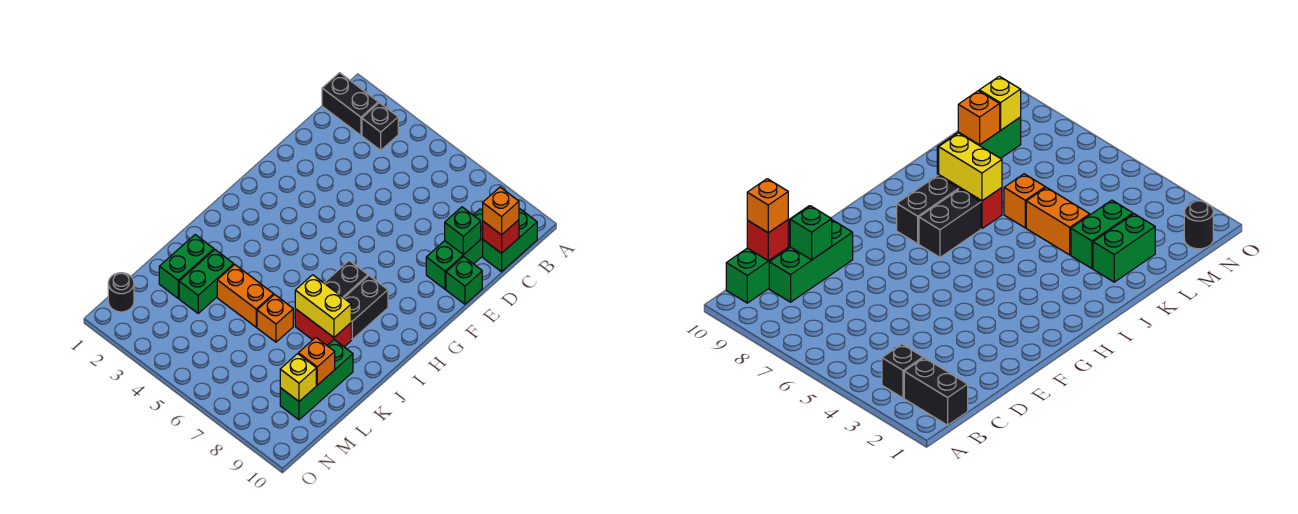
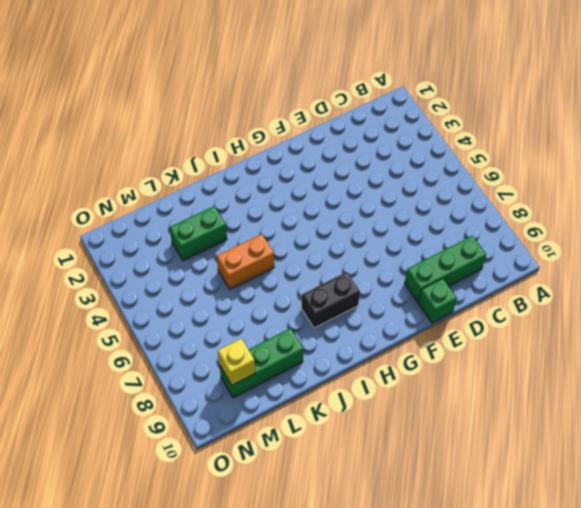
orange 1x2 brick [217,234,274,289] -> orange 1x2 brick turned to [217,265,274,327]
none -> black 1x2 brick [322,73,378,135]
none -> black 1x1 brick [362,103,398,150]
none -> green 1x2 brick [483,208,537,272]

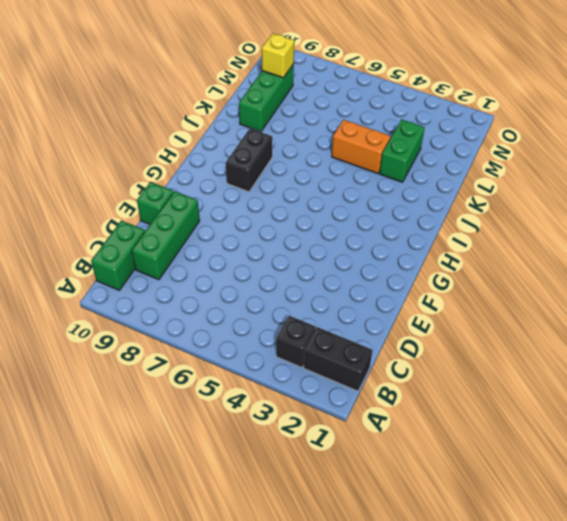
none -> black 1x2 brick [324,261,368,298]
none -> red 1x2 brick [295,309,351,347]
none -> green 1x2 brick [159,235,214,298]

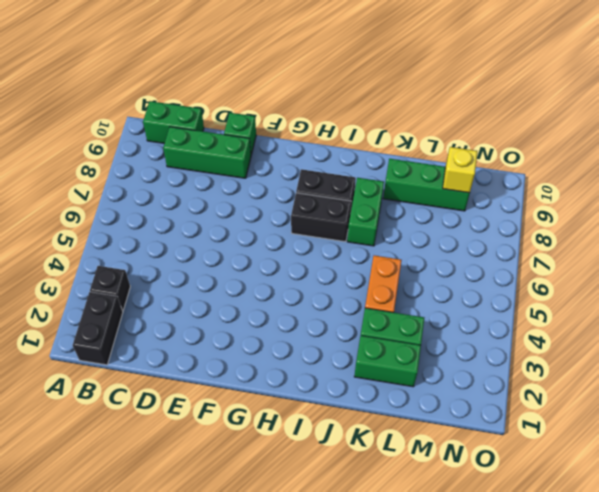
green 1x2 brick [347,178,384,246] -> red 1x2 brick [295,309,351,347]
none -> orange 1x1 brick [257,295,293,342]
none -> black 1x1 round brick [108,273,134,312]
none -> red 1x1 brick [483,220,519,253]

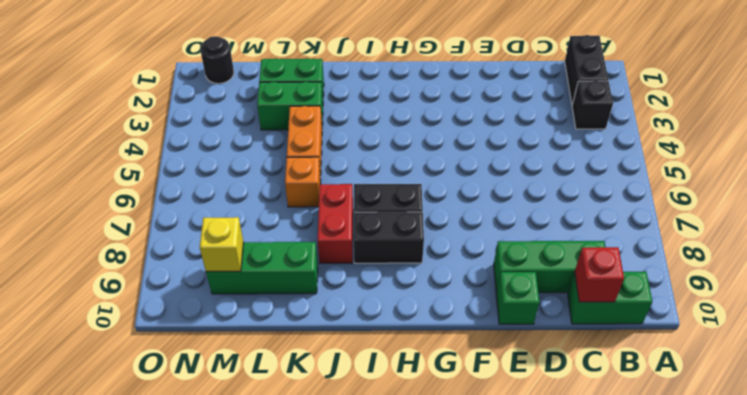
none -> green 1x1 brick [445,207,481,255]
none -> yellow 1x2 brick [295,275,351,337]
none -> orange 1x1 brick [298,338,335,385]

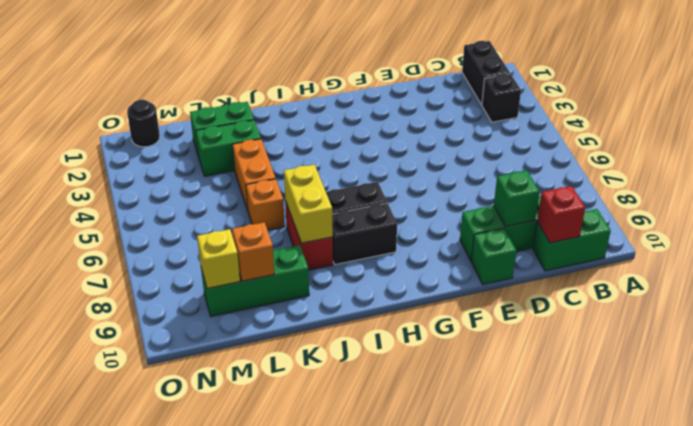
none -> orange 1x1 brick [483,187,519,235]

